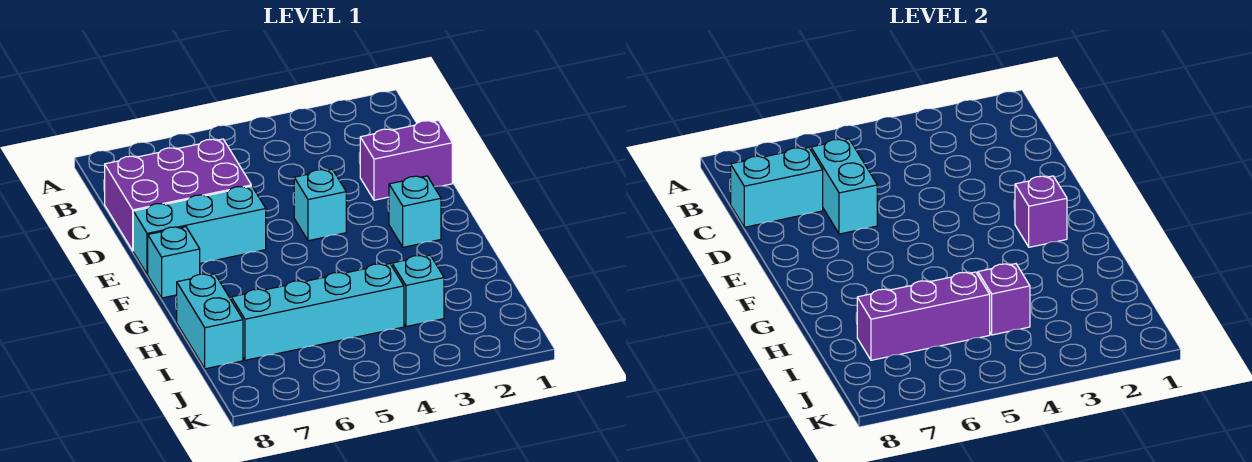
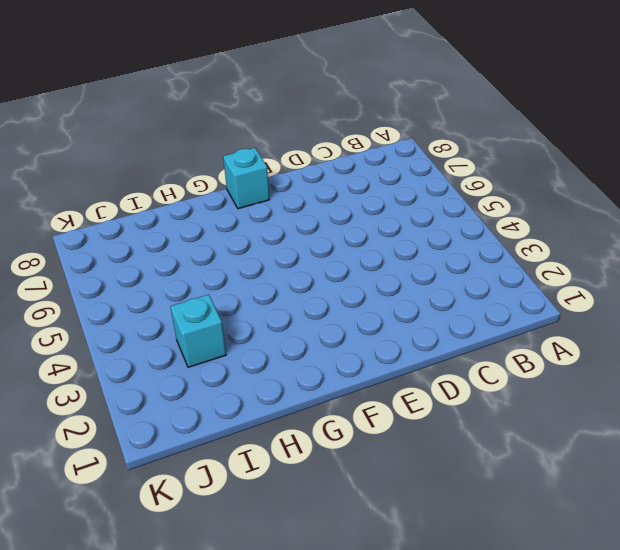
none -> purple 2x3 brick [105,139,251,250]
none -> purple 1x2 brick [360,120,452,200]
none -> cyan 1x1 brick [294,169,346,241]

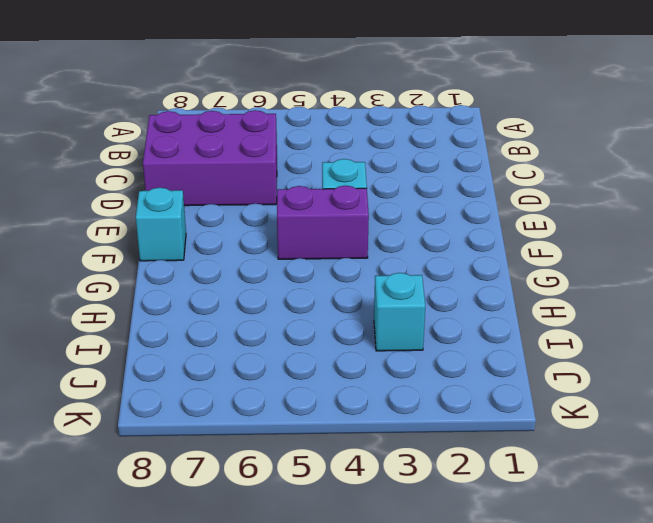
purple 1x2 brick [277,185,369,259] -> purple 1x2 brick moved to [360,120,452,200]
none -> cyan 1x3 brick [133,186,266,275]
none -> cyan 1x1 brick [389,176,441,247]
none -> cyan 1x2 brick [177,274,243,369]

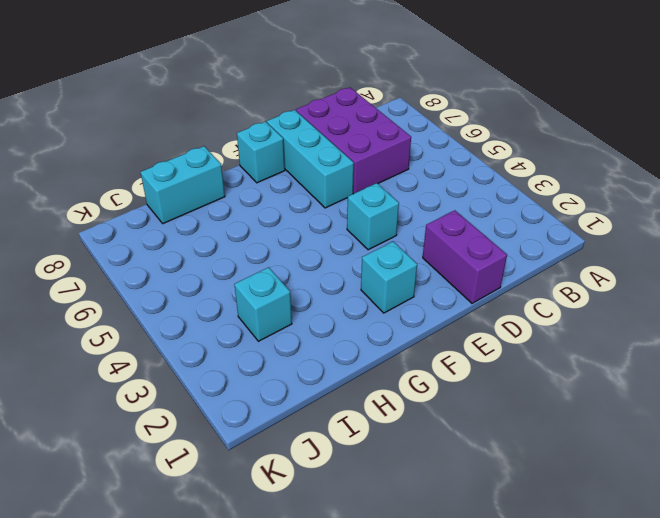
none -> cyan 1x4 brick [231,264,404,360]
none -> cyan 1x2 brick [811,139,877,234]
none -> cyan 1x2 brick [731,147,823,227]

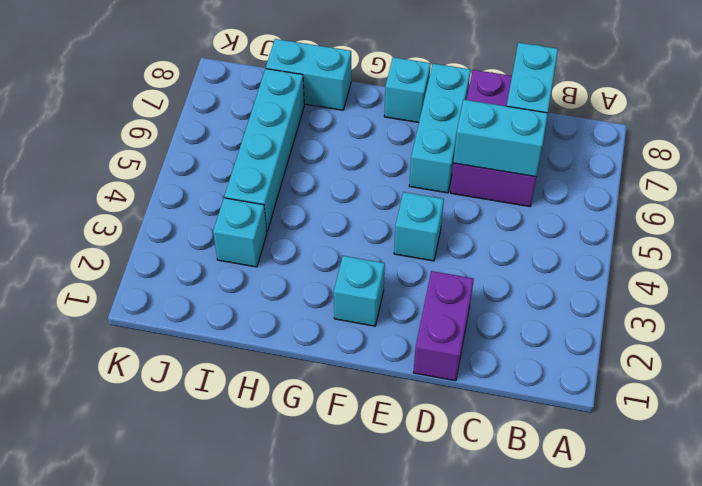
none -> purple 1x1 brick [1015,176,1067,247]
none -> purple 1x1 brick [978,264,1030,335]
none -> purple 1x3 brick [857,272,990,360]

